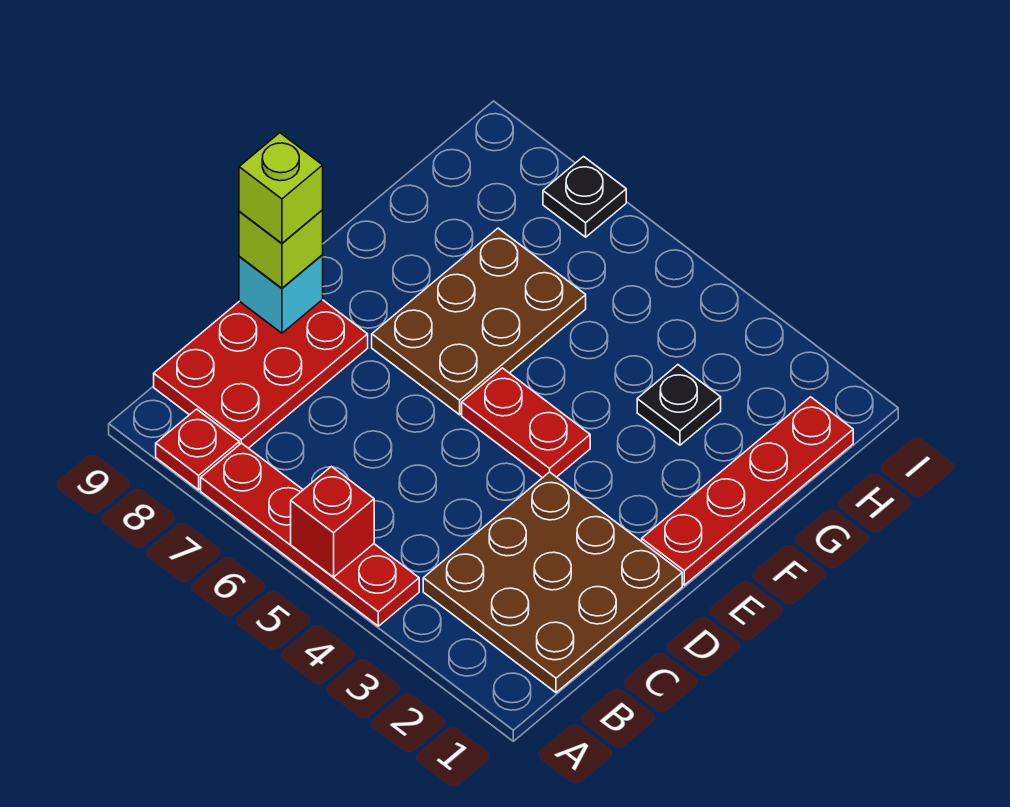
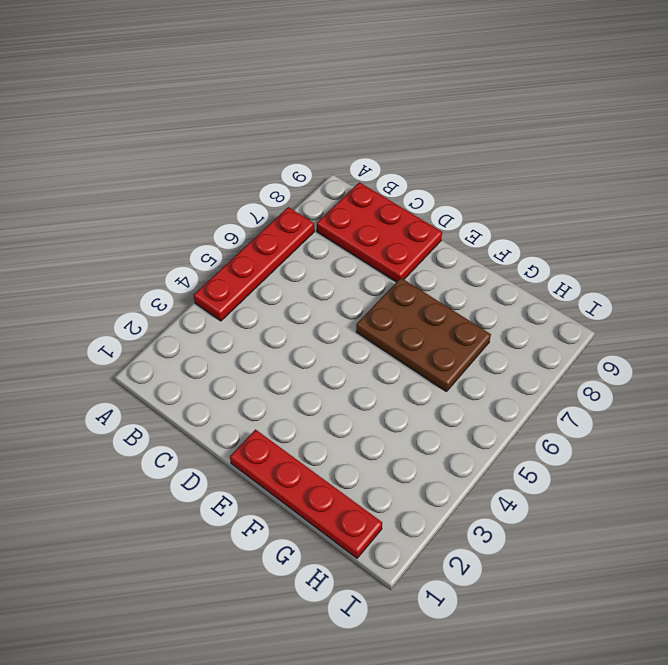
none -> red 1x1 plate [156,409,239,490]
none -> brown 3x3 plate [423,472,682,693]
none -> red 1x2 plate [462,368,590,478]

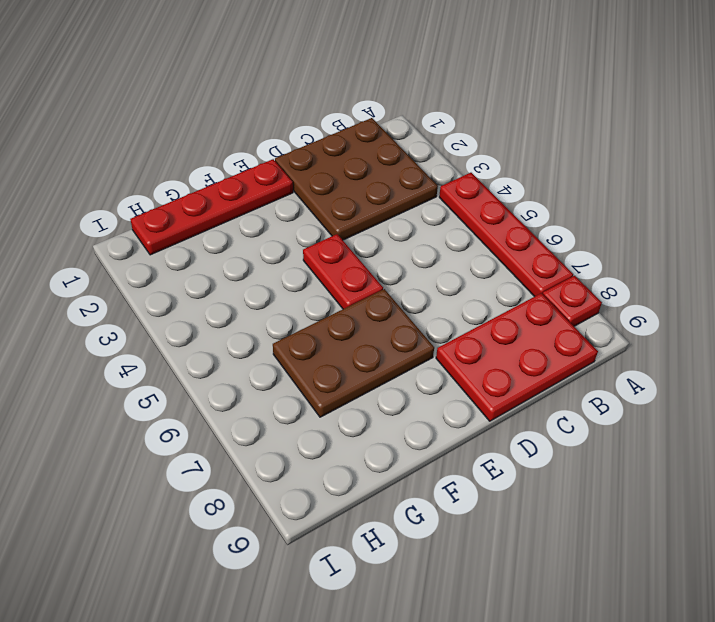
none -> black 1x1 plate [637,365,721,445]
none -> black 1x1 plate [543,157,626,237]
none -> red 1x1 brick [291,467,374,577]

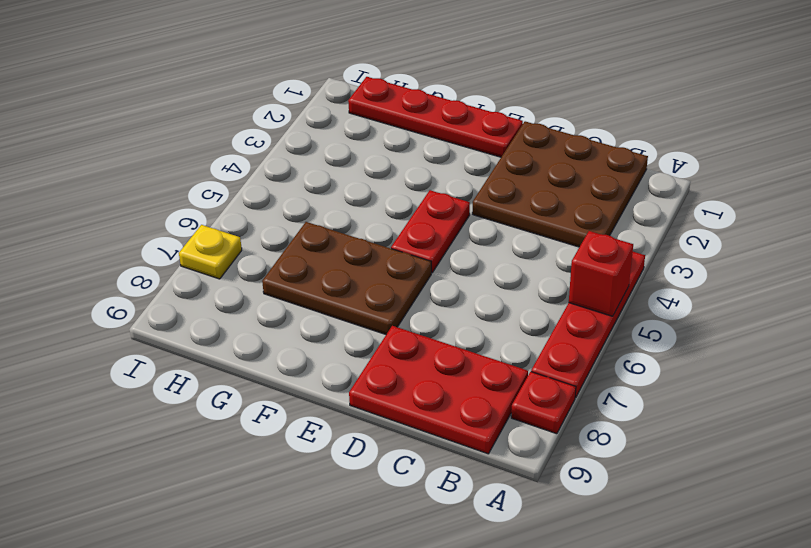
yellow 1x1 plate [179,225,242,279] -> black 1x1 plate [543,157,626,237]
none -> black 1x1 plate [637,365,721,445]
none -> cyan 1x1 brick [239,255,323,333]
none -> lime 1x1 brick [239,210,323,288]

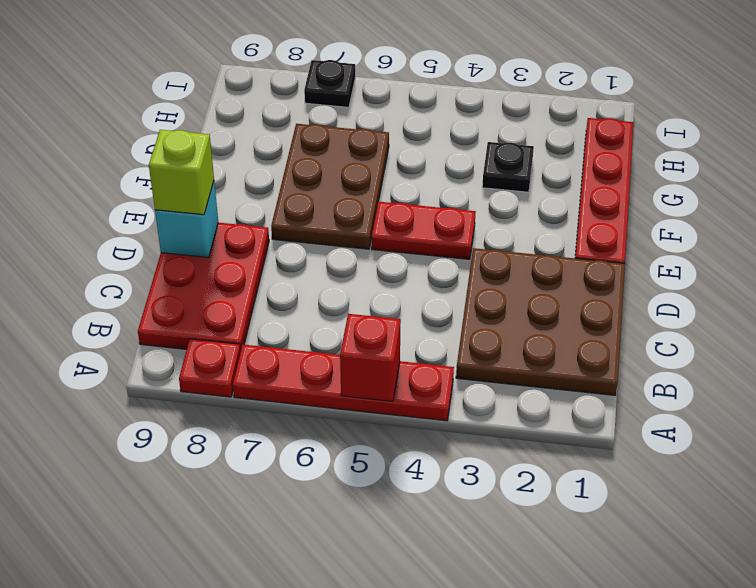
none -> lime 1x1 brick [239,133,323,243]

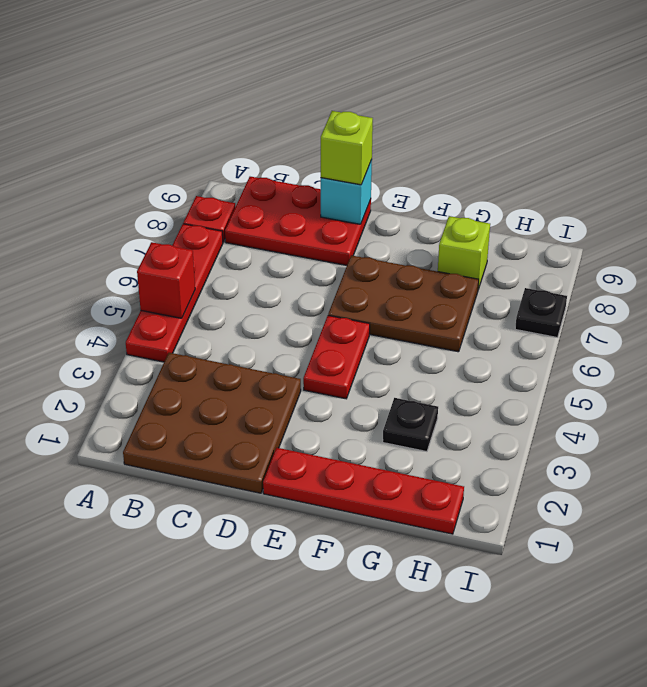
lime 1x1 brick [438,216,490,289] -> lime 1x1 brick moved to [239,133,323,243]

